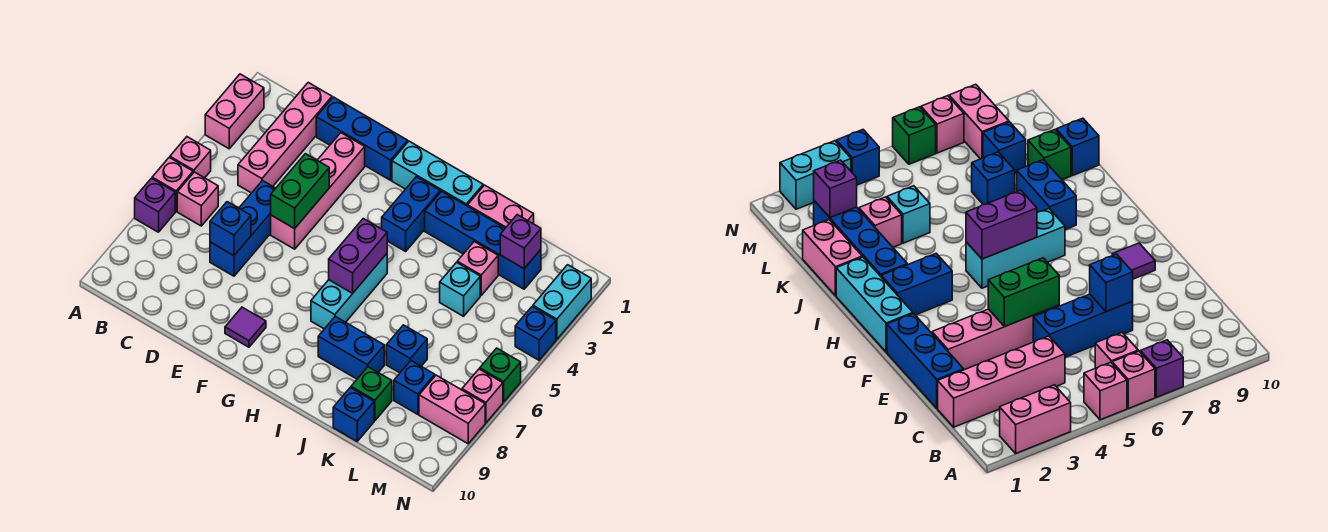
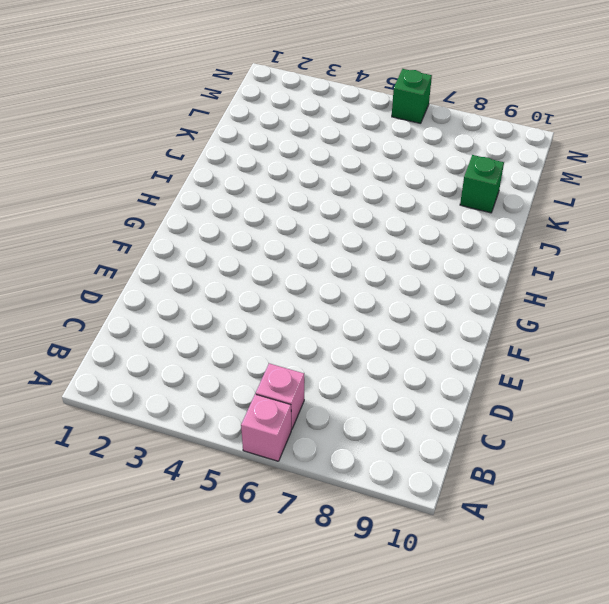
none -> pink 1x2 brick [205,74,264,149]
none -> pink 1x1 brick [170,137,211,178]
none -> purple 1x1 brick [135,178,175,232]
none -> pink 1x4 brick [238,83,332,193]

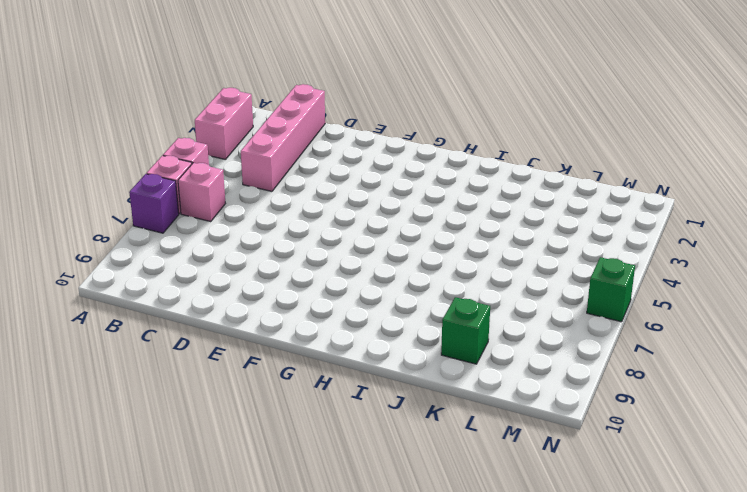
none -> blue 1x3 brick [316,97,408,180]
none -> blue 1x3 brick [210,181,276,276]
none -> pink 1x4 brick [271,133,365,249]
none -> purple 1x1 tile [225,307,266,347]

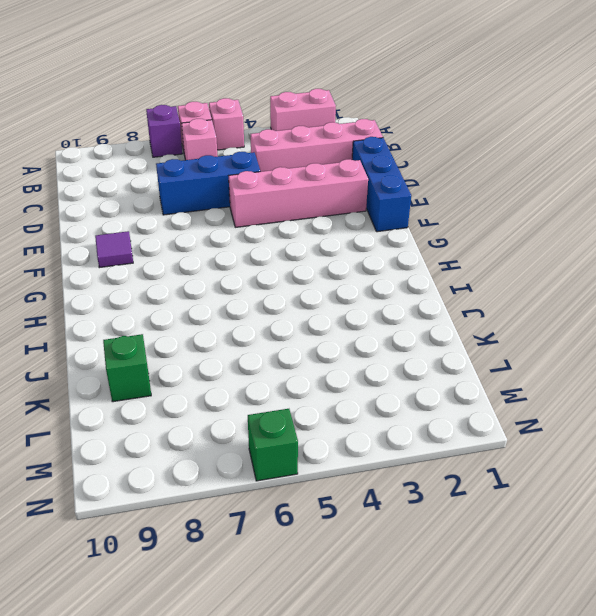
none -> cyan 1x3 brick [392,141,483,206]
none -> blue 1x2 brick [382,177,440,251]
none -> cyan 1x3 brick [311,254,387,329]
none -> blue 1x4 brick [425,191,541,289]

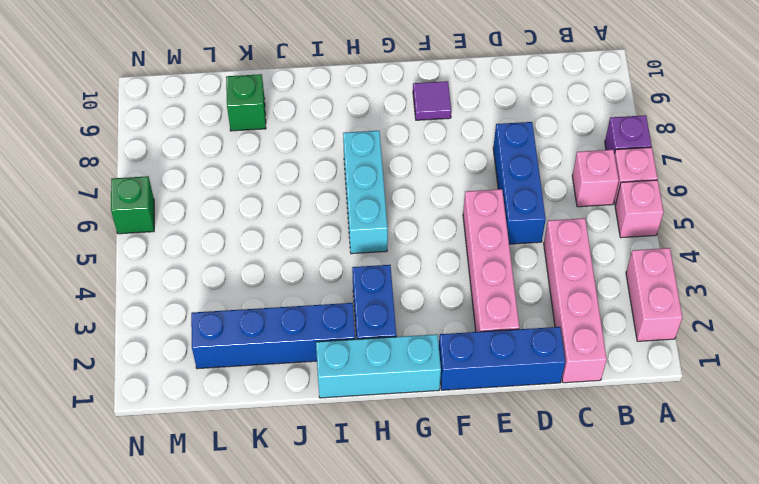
none -> blue 1x2 brick [318,316,384,379]
none -> pink 1x2 brick [468,185,534,228]
none -> pink 1x1 brick [457,242,498,295]
none -> cyan 1x1 brick [440,262,480,316]

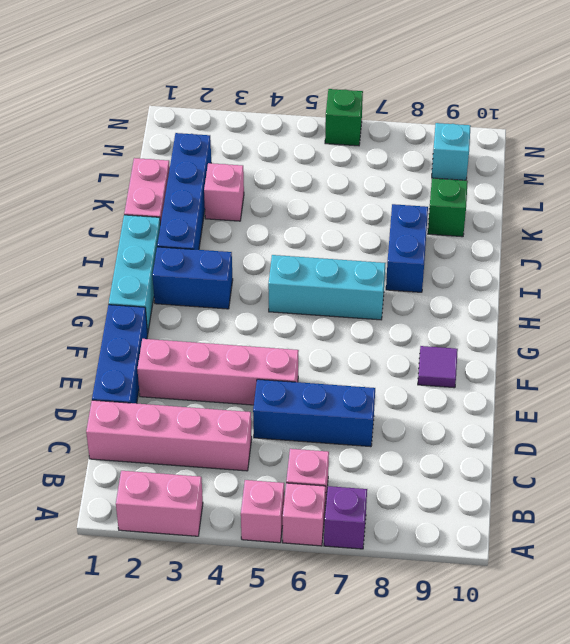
cyan 1x1 brick [432,123,471,180] -> cyan 1x1 brick moved to [440,262,480,316]
none -> blue 1x1 brick [386,325,427,373]
none -> blue 1x1 brick [333,388,374,441]
none -> blue 1x1 brick [394,361,435,414]
none -> pink 1x2 brick [419,375,485,444]

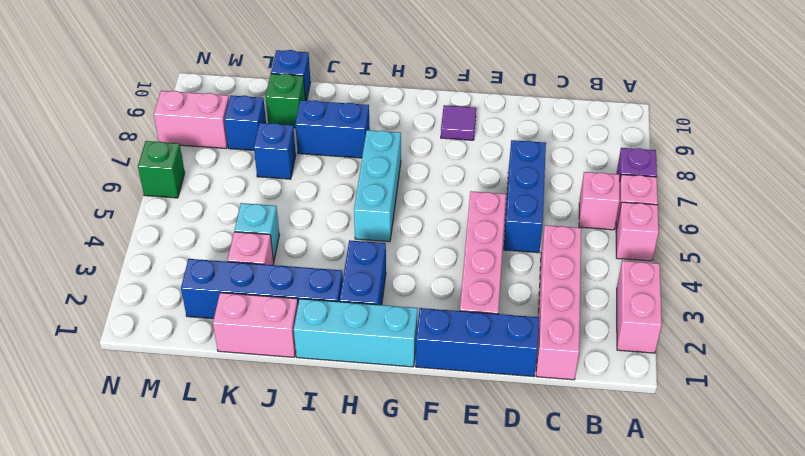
none -> cyan 1x2 brick [533,265,591,339]
none -> blue 1x1 brick [515,306,556,360]
none -> pink 1x1 brick [462,369,503,423]
none -> blue 1x1 brick [210,202,251,256]

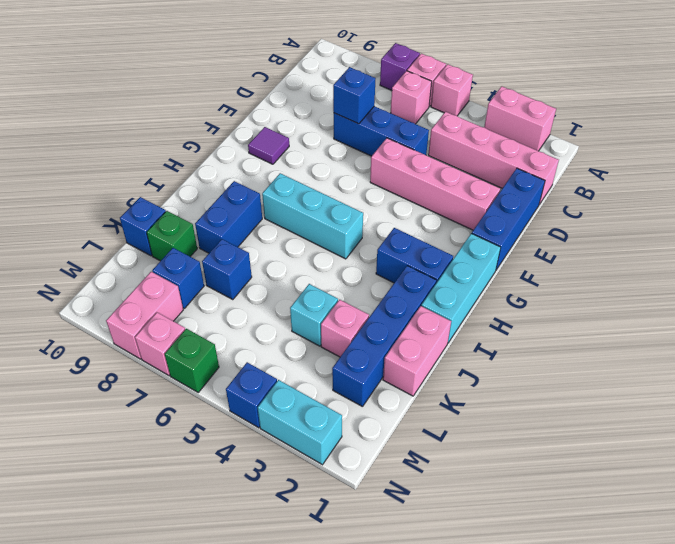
none -> green 1x2 brick [271,154,329,229]
none -> purple 1x2 brick [329,219,387,294]
none -> purple 1x1 brick [500,215,541,269]

